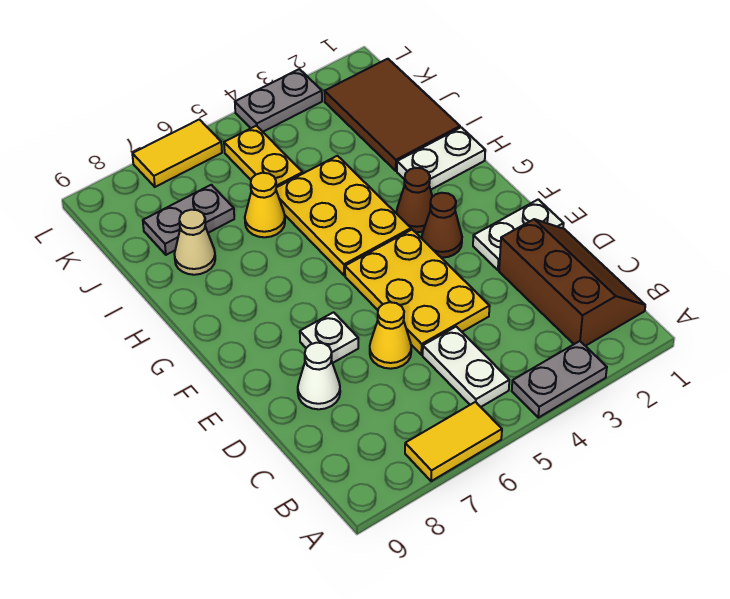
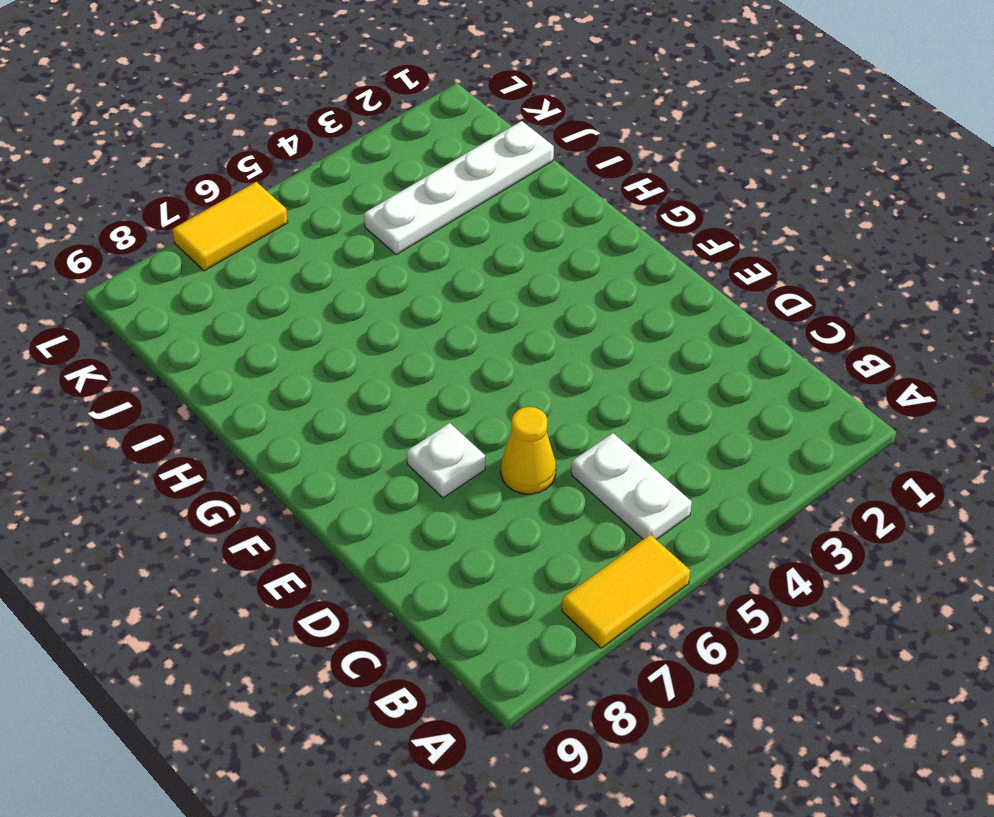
white 1x4 plate [364,121,554,254] -> brown 2x3 tile [325,59,460,171]
none -> grey 1x2 plate [512,341,607,418]
none -> brown 2x3 slope [499,219,645,346]
none -> yellow 2x3 plate [345,230,490,355]

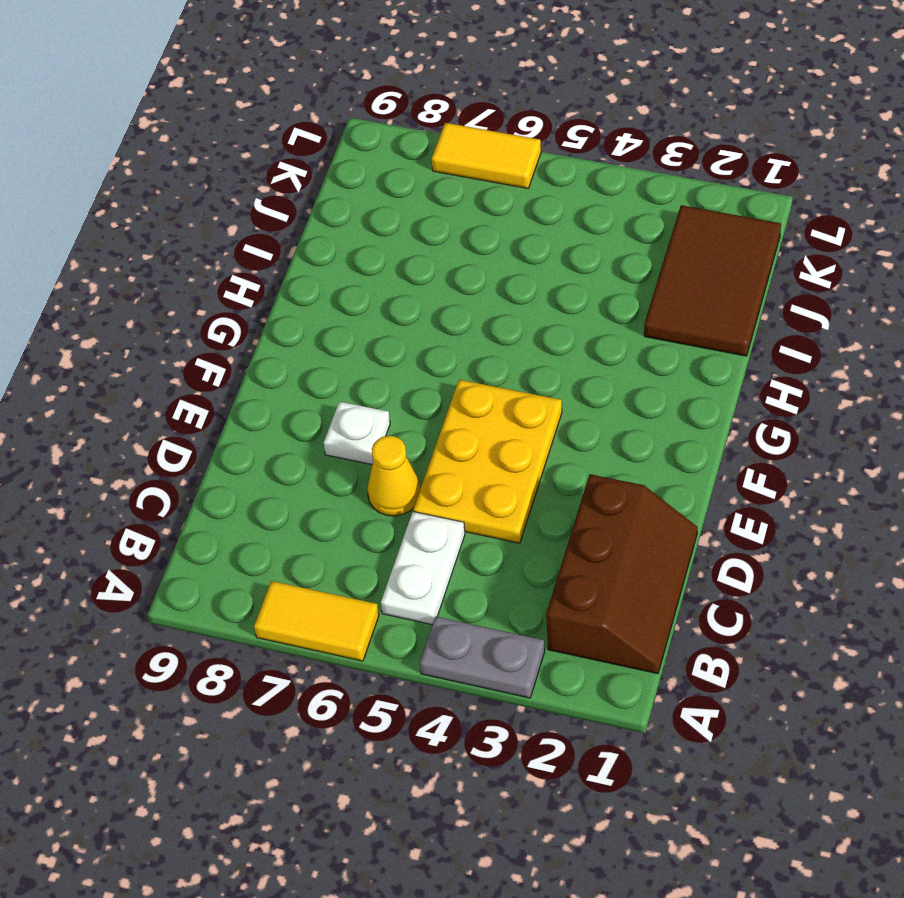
none -> white 1x1 cone [298,343,340,409]
none -> white 1x2 plate [473,199,564,270]
none -> brown 1x1 cone [422,193,462,258]

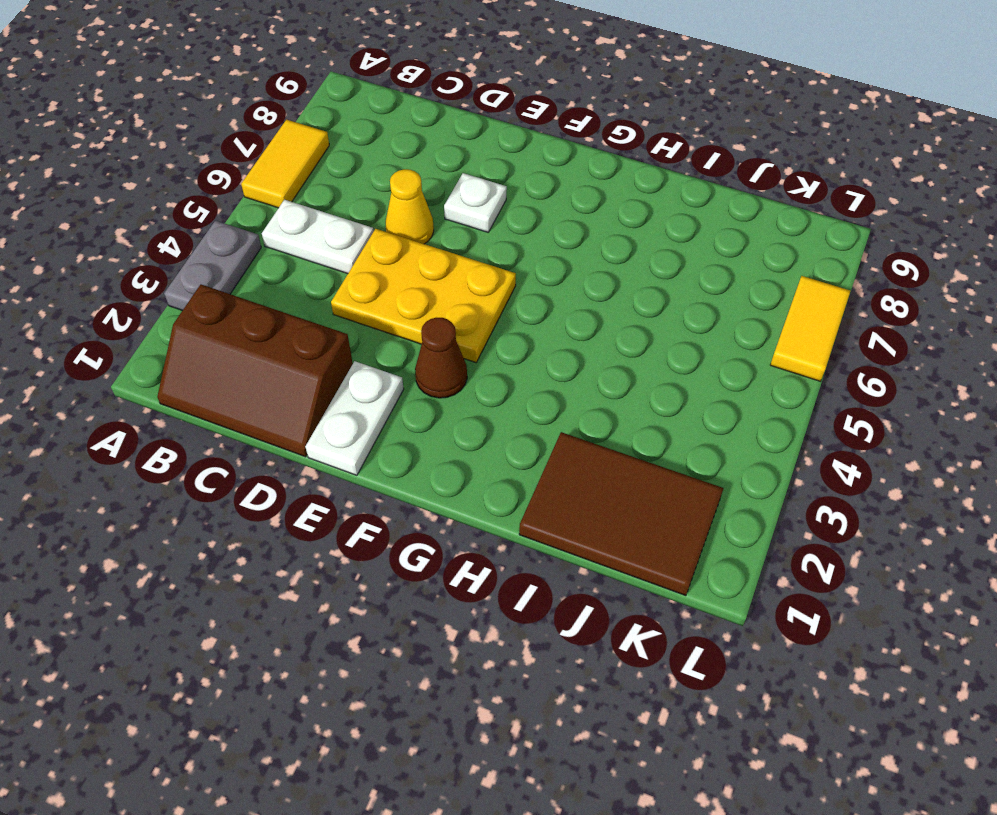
none -> white 1x1 cone [298,343,340,409]
none -> brown 1x1 cone [396,168,432,232]
none -> yellow 2x3 plate [276,156,411,275]

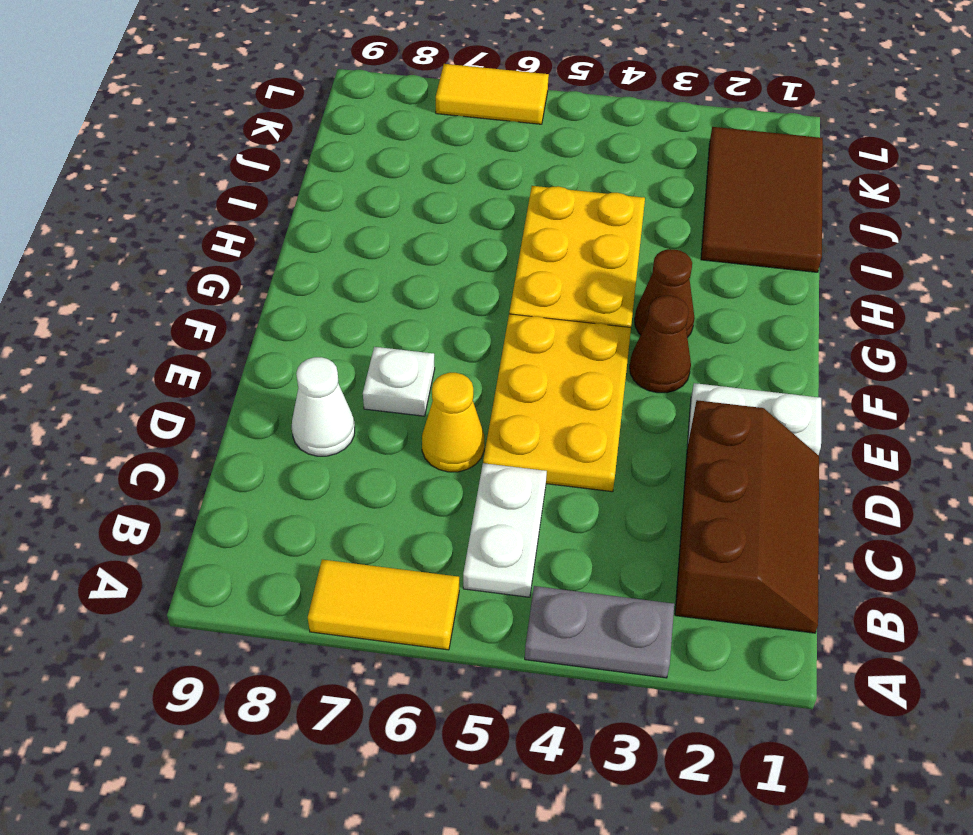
none -> white 1x2 plate [397,127,485,190]
none -> yellow 1x1 cone [245,173,285,237]
none -> tan 1x1 cone [174,210,215,275]

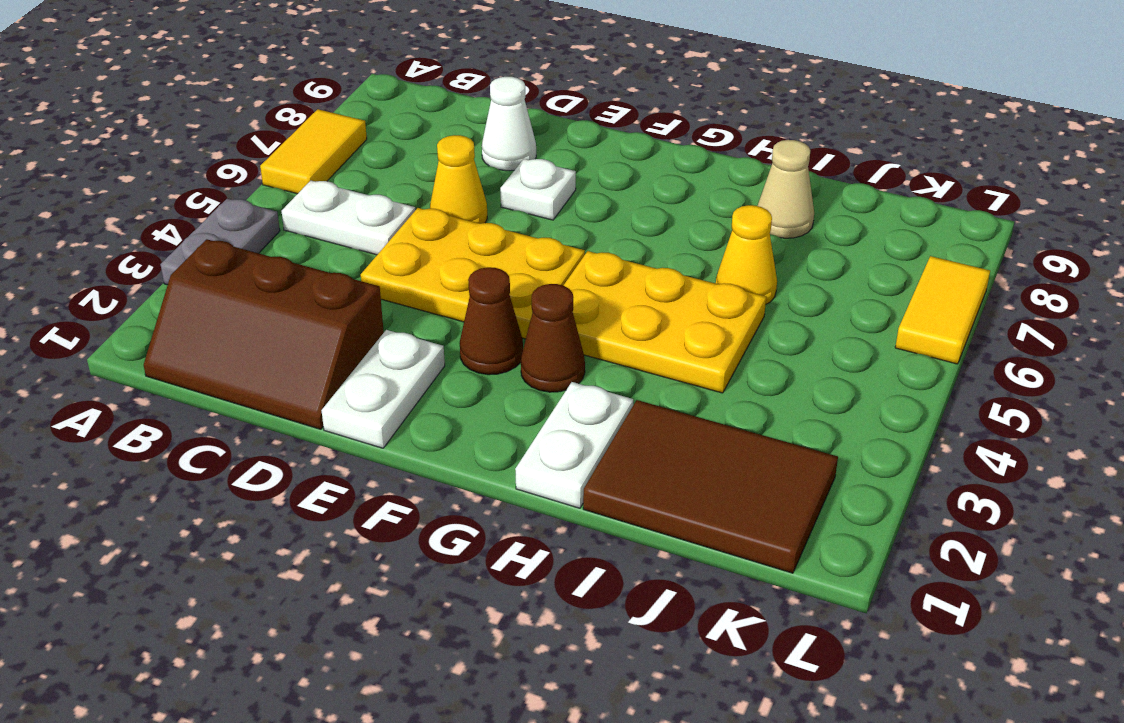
none -> yellow 1x2 plate [224,126,303,188]
none -> grey 1x2 plate [143,185,234,255]
none -> grey 1x2 plate [235,69,322,132]

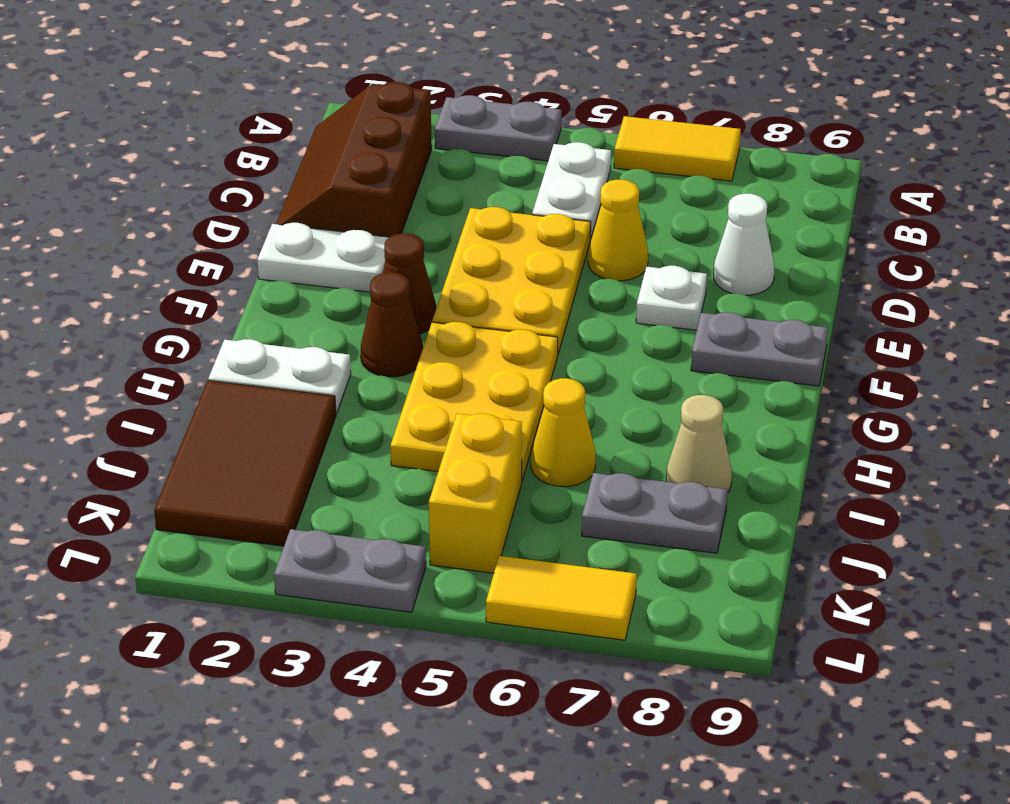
grey 1x2 plate [691,312,828,386] -> none
yellow 1x2 brick [429,414,522,573] -> yellow 1x2 plate [224,126,303,188]

